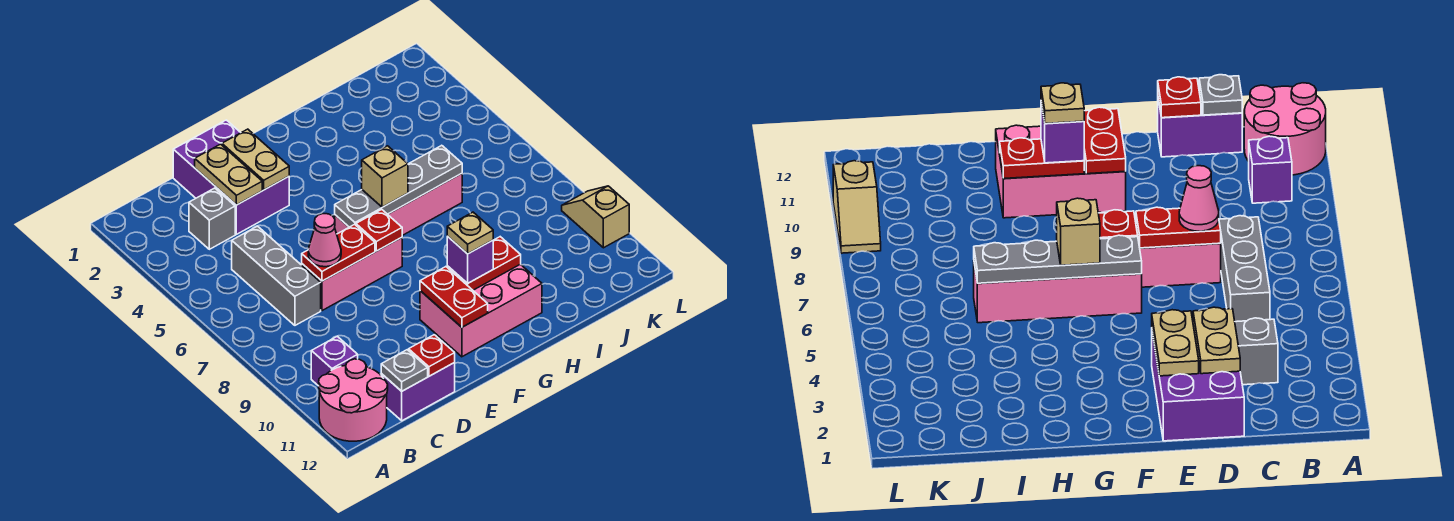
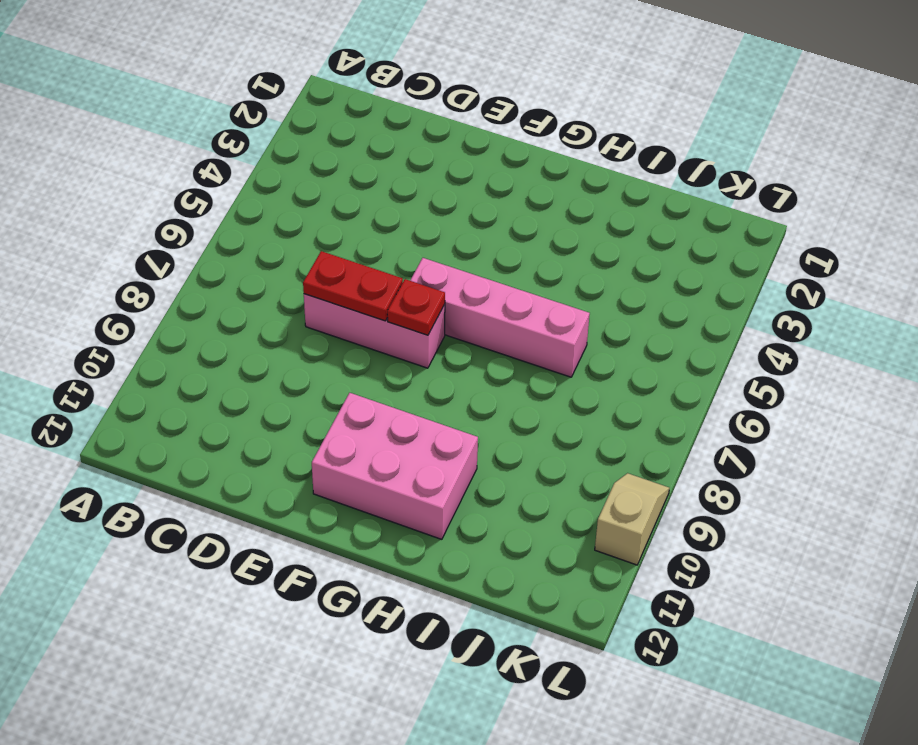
none -> pink 2x2 round brick [319,359,388,441]
none -> purple 1x1 brick [311,336,358,386]
none -> grey 1x1 brick [189,188,235,249]

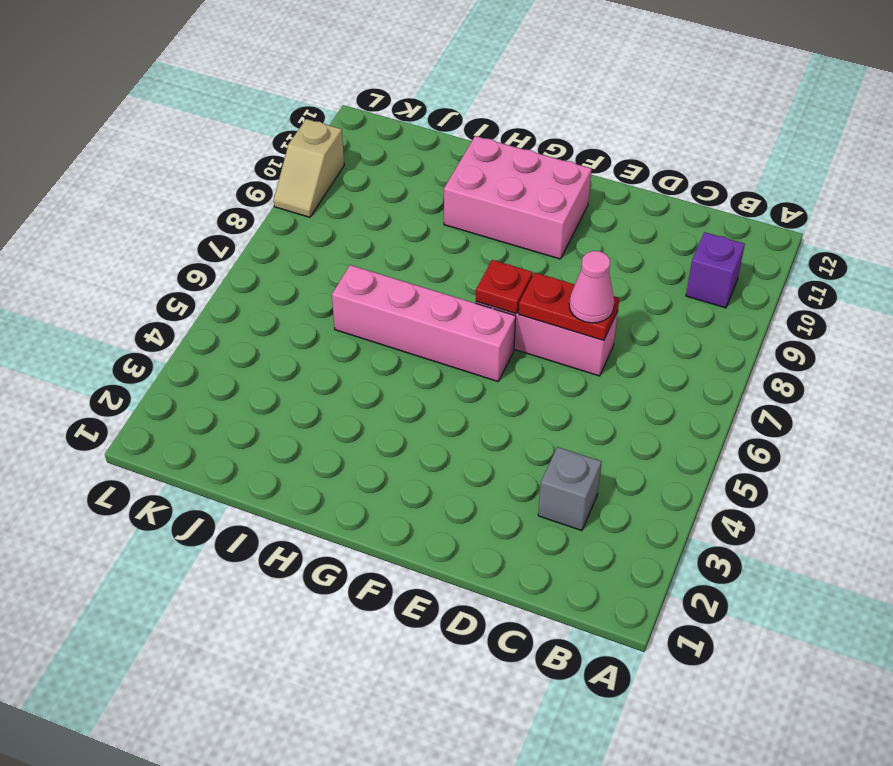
none -> pink 2x2 round brick [319,359,388,441]
none -> grey 1x3 brick [232,226,321,325]
none -> purple 1x2 brick [381,363,455,421]

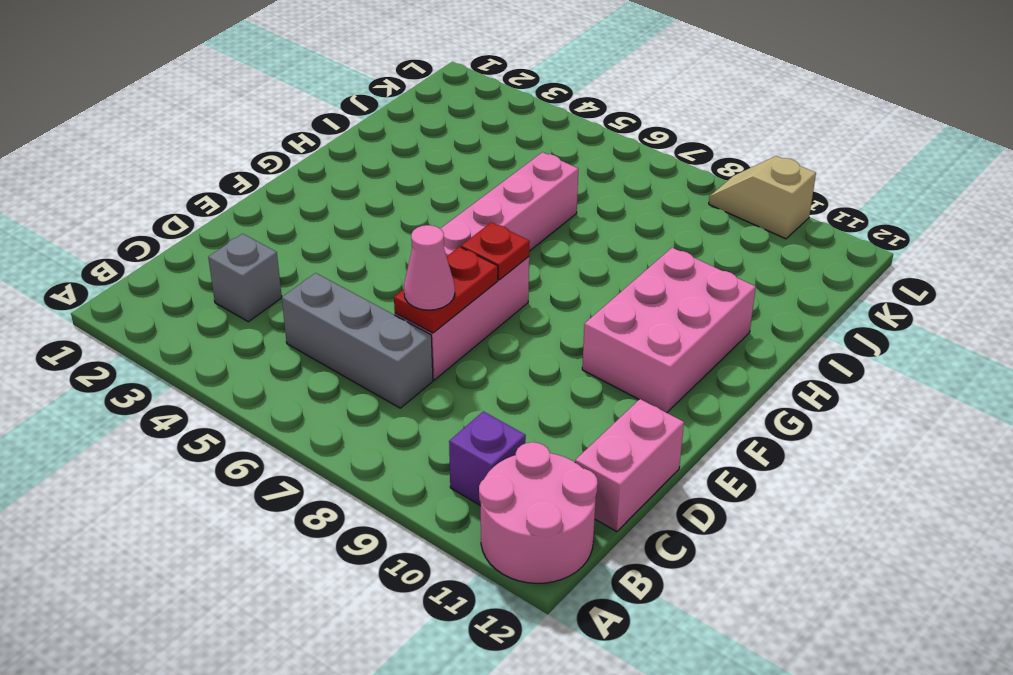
pink 1x2 brick [575,399,684,532] -> purple 1x2 brick [381,363,455,421]
none -> purple 2x3 brick [173,120,289,234]
none -> grey 1x1 plate [381,350,428,391]
none -> tan 1x2 plate [195,144,262,205]

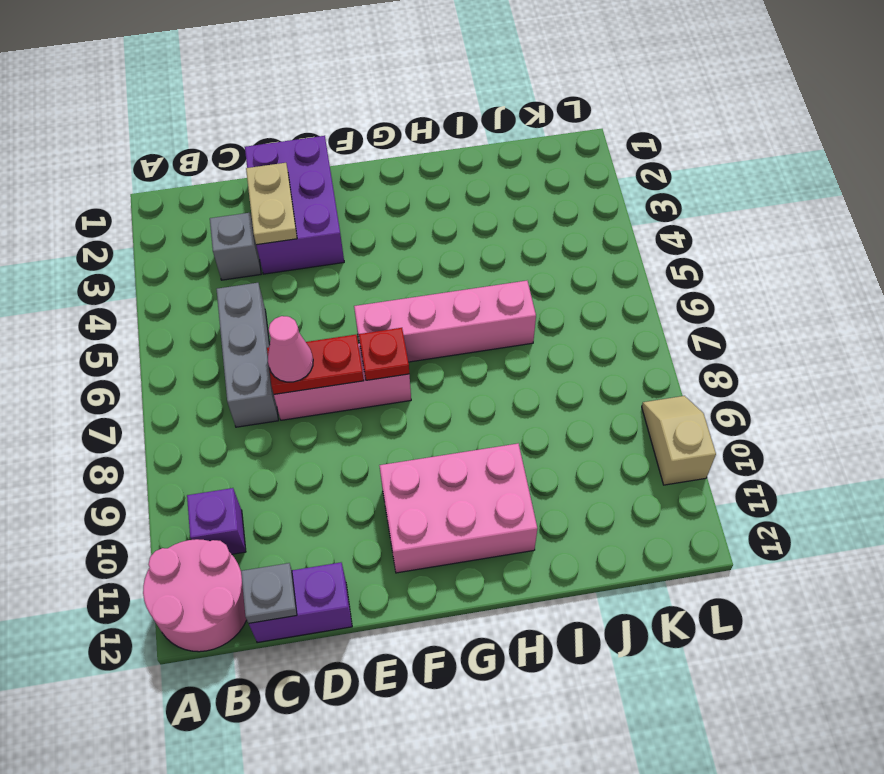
none -> red 1x1 plate [409,335,455,376]
none -> tan 1x2 plate [222,129,289,190]
none -> grey 1x4 plate [335,145,462,227]

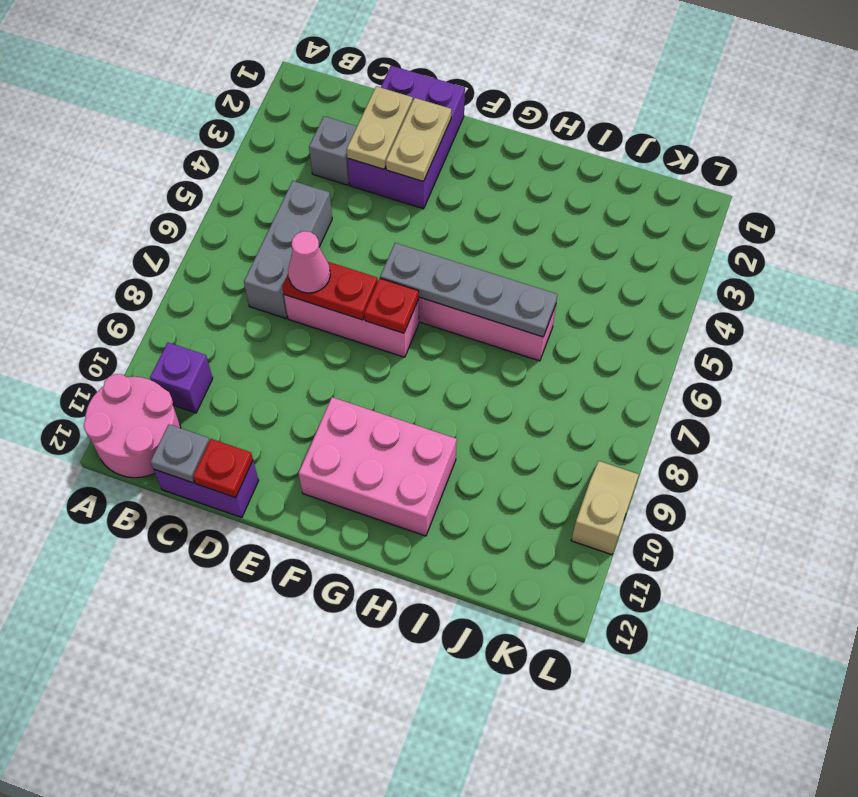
none -> red 1x2 plate [420,267,488,327]
none -> red 1x2 plate [447,237,521,290]
none -> tan 1x1 brick [362,146,408,207]

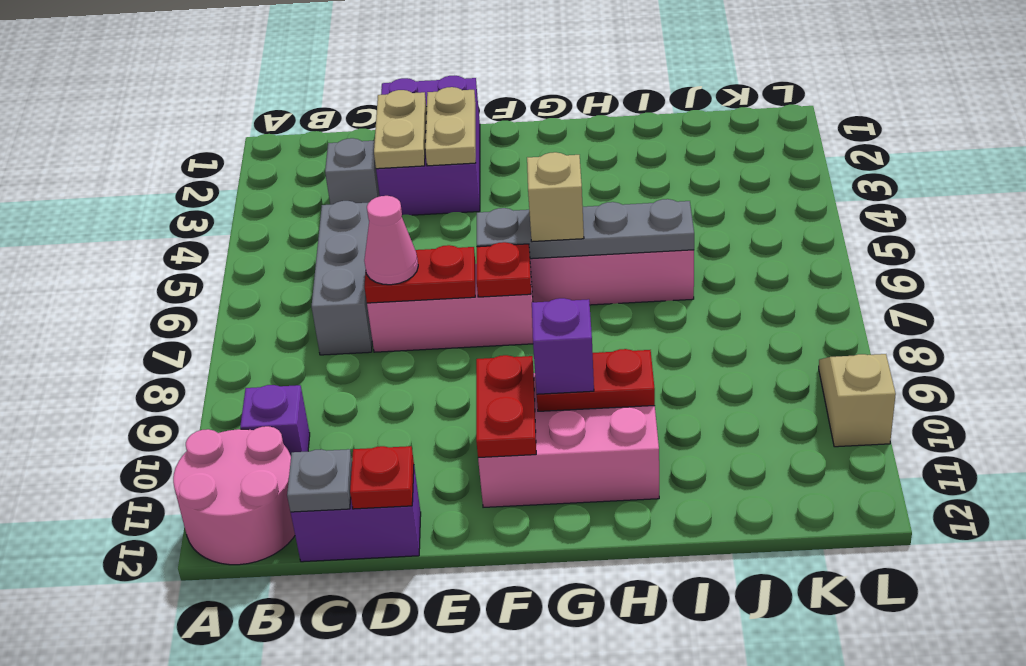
none -> tan 1x1 plate [447,212,493,254]

